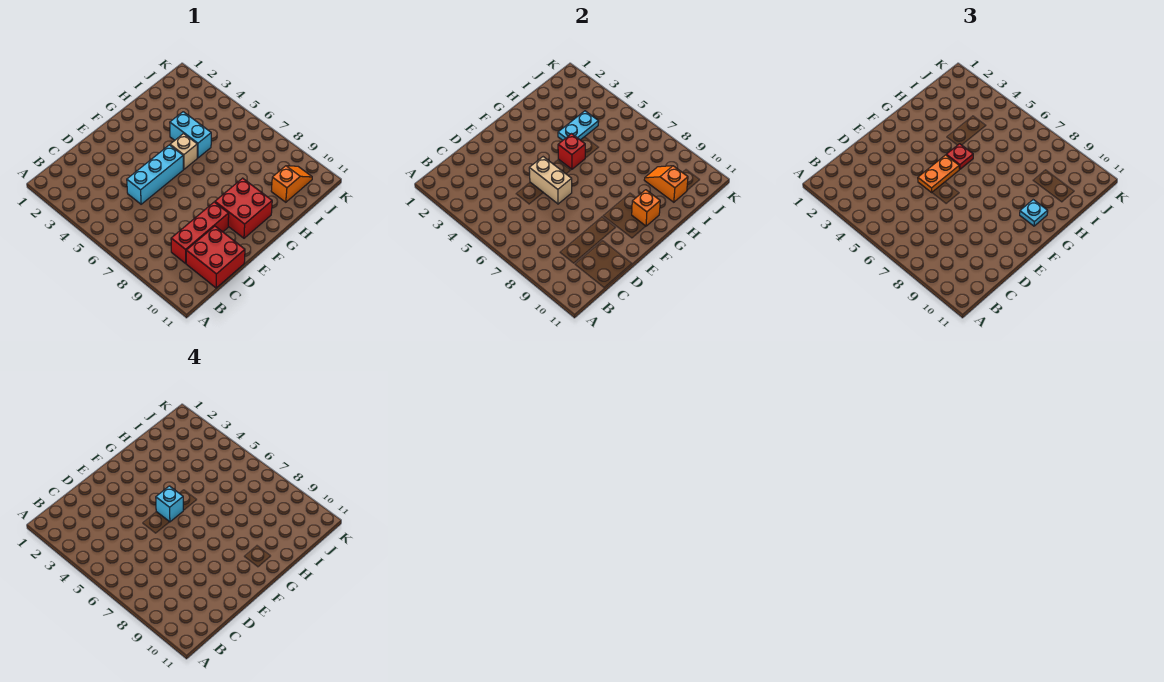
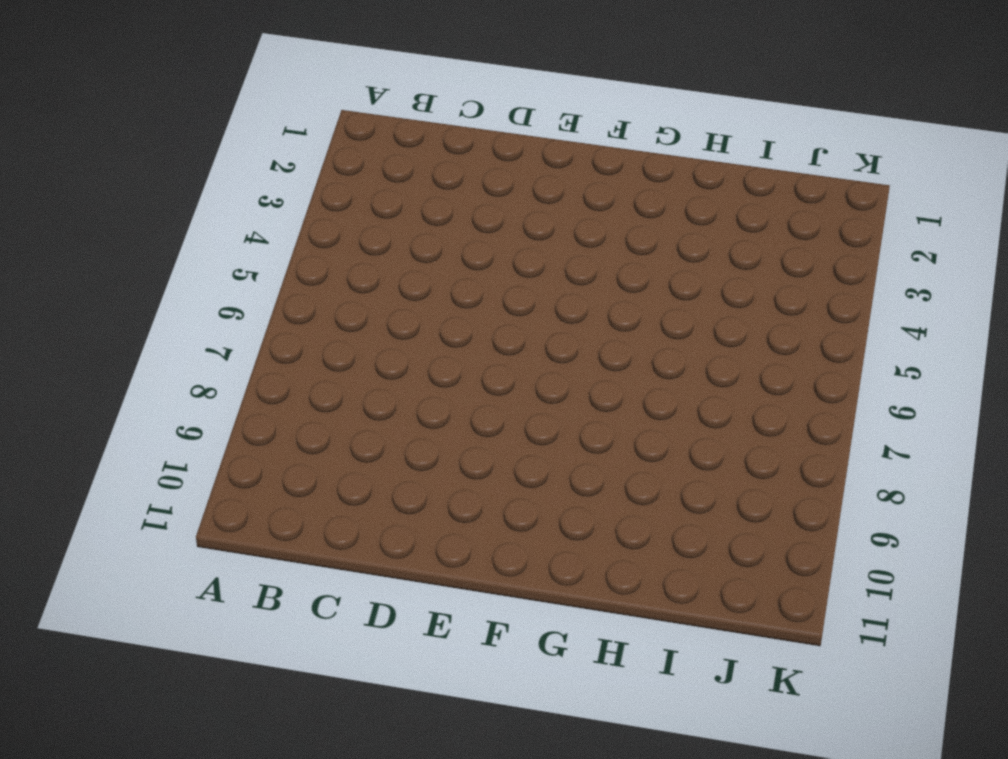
none -> red 1x3 brick [171,202,229,263]
none -> red 2x2 brick [186,226,245,288]
none -> cyan 1x3 brick [127,145,183,204]

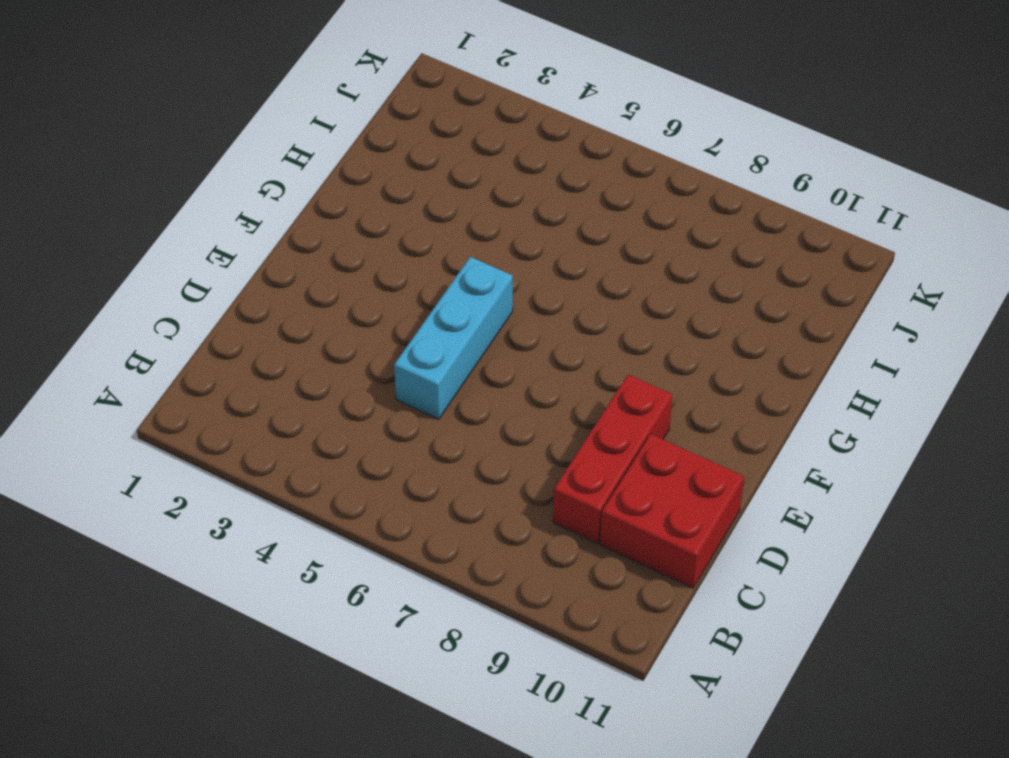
none -> red 2x2 brick [215,178,272,238]
none -> tan 1x1 brick [170,134,197,169]
none -> cyan 1x2 brick [170,112,211,158]

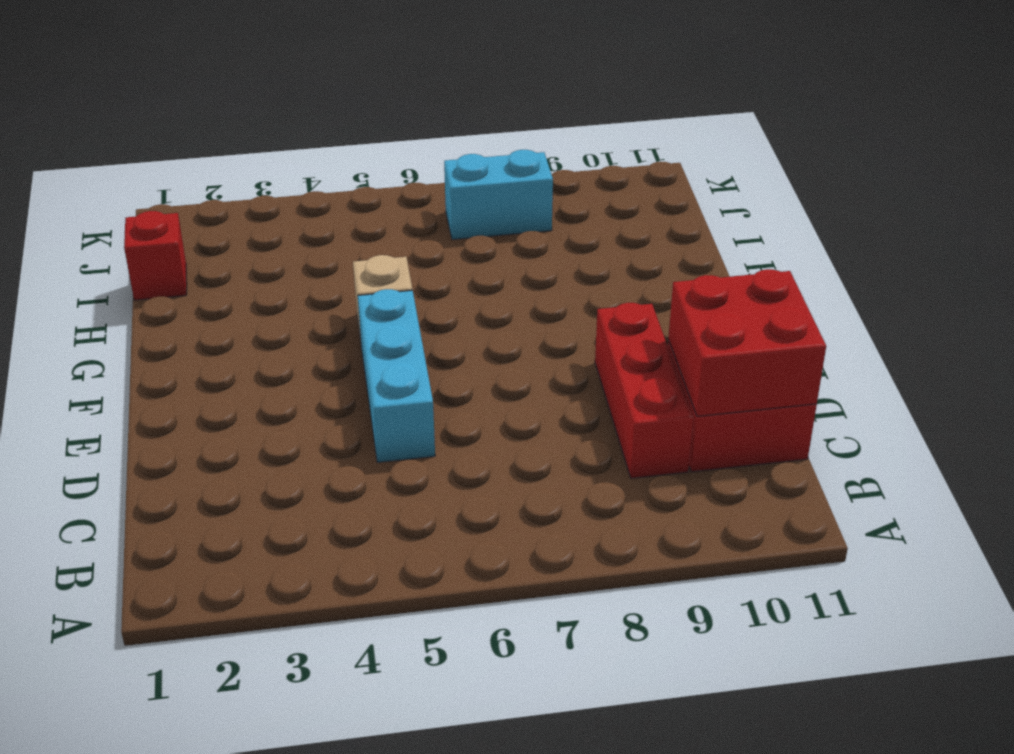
red 2x2 brick [668,269,826,416] -> red 2x2 brick moved to [215,178,272,238]
red 1x1 brick [124,211,187,300] -> red 1x1 brick moved to [558,134,585,169]
cyan 1x2 brick [444,150,553,240] -> cyan 1x2 brick moved to [170,112,211,158]
none -> orange 1x2 slope [271,166,312,202]
none -> tan 1x2 brick [529,157,572,204]
none -> orange 1x1 brick [632,190,660,226]

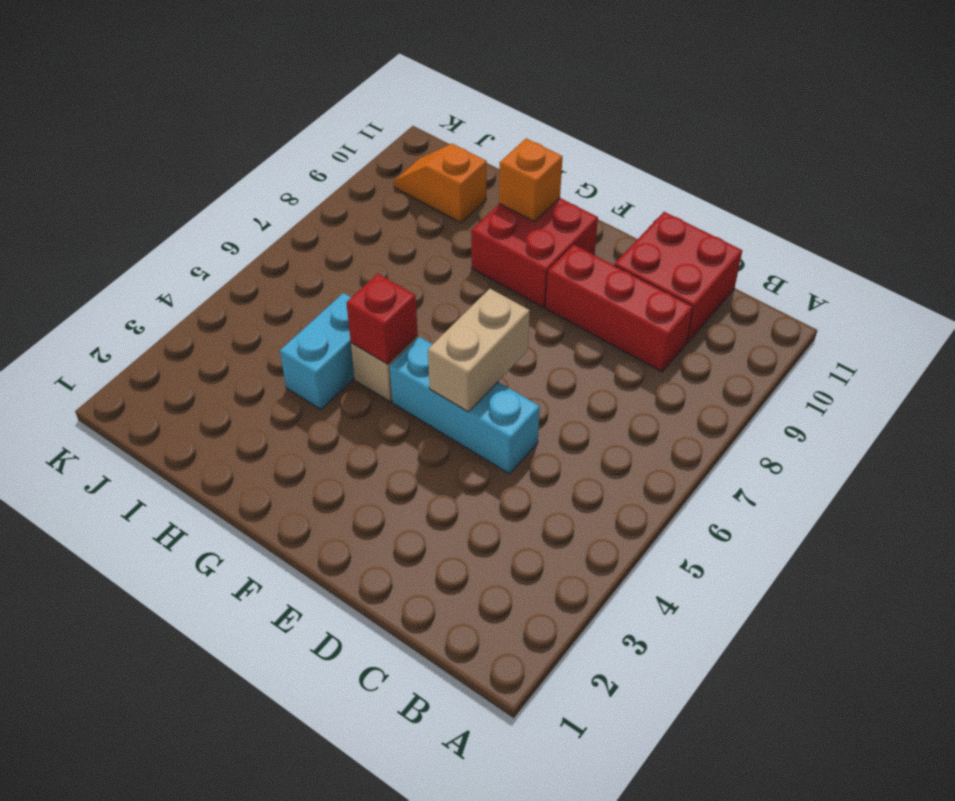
none -> cyan 1x2 plate [558,111,599,140]
none -> orange 1x2 slope [644,166,688,202]
none -> orange 1x2 plate [918,155,959,192]

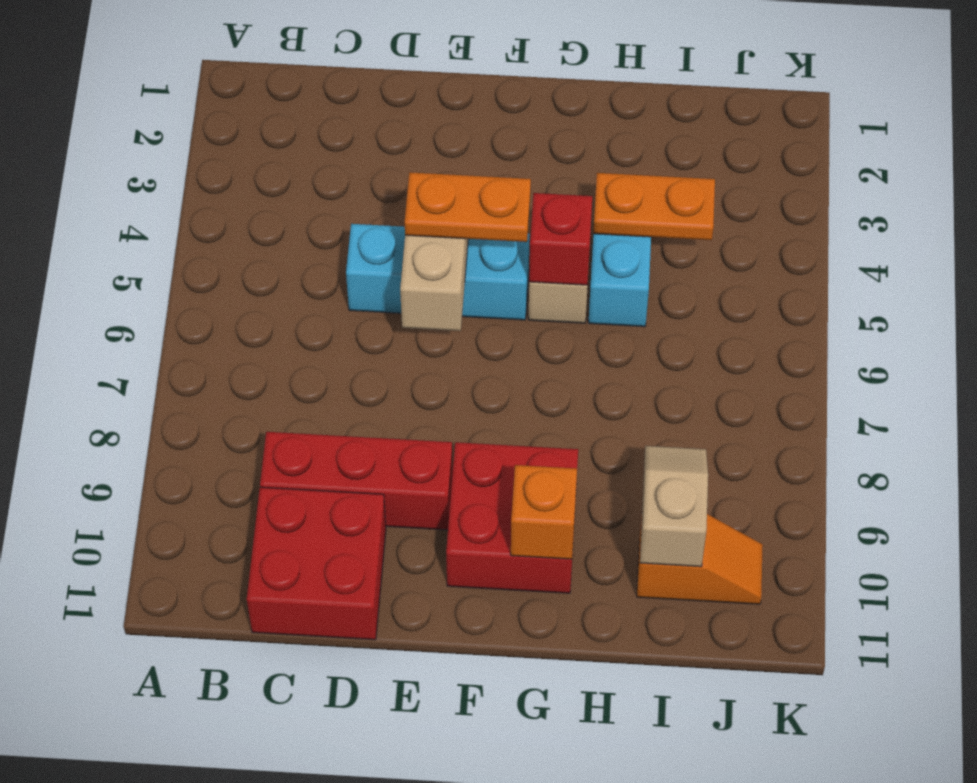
orange 1x2 plate [593,173,715,240] -> cyan 1x2 plate [558,111,599,140]
tan 1x2 slope [640,446,708,567] -> orange 1x2 slope [644,166,688,202]
none -> red 1x1 plate [946,144,973,169]
none -> cyan 1x1 plate [1020,200,1048,226]
none -> cyan 1x1 brick [156,486,183,522]

